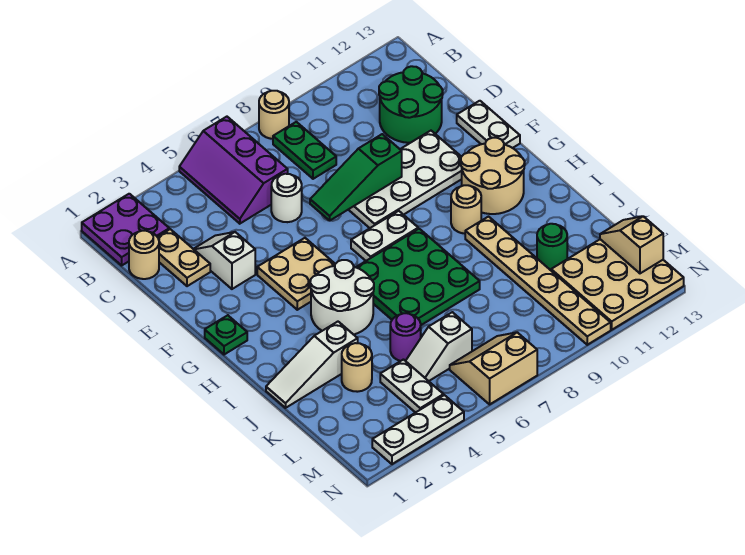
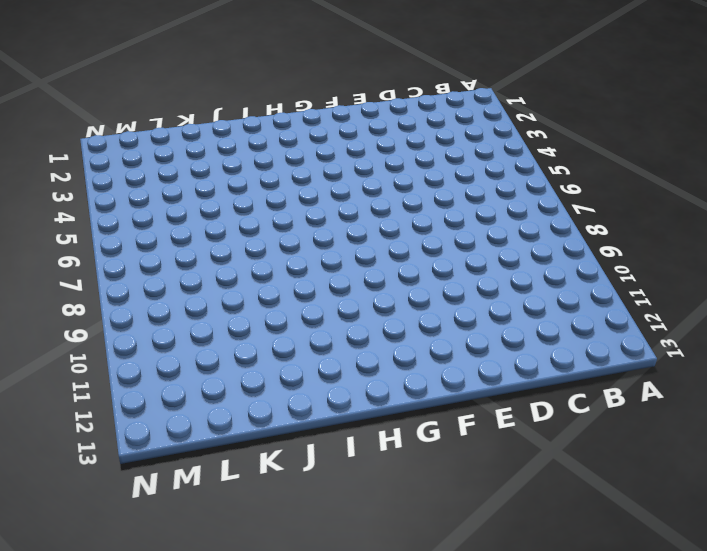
none -> purple 2x2 plate [82,194,169,265]
none -> purple 2x3 slope [179,117,288,224]
none -> tan 1x1 round brick [259,91,289,139]
none -> green 1x2 plate [273,122,336,179]

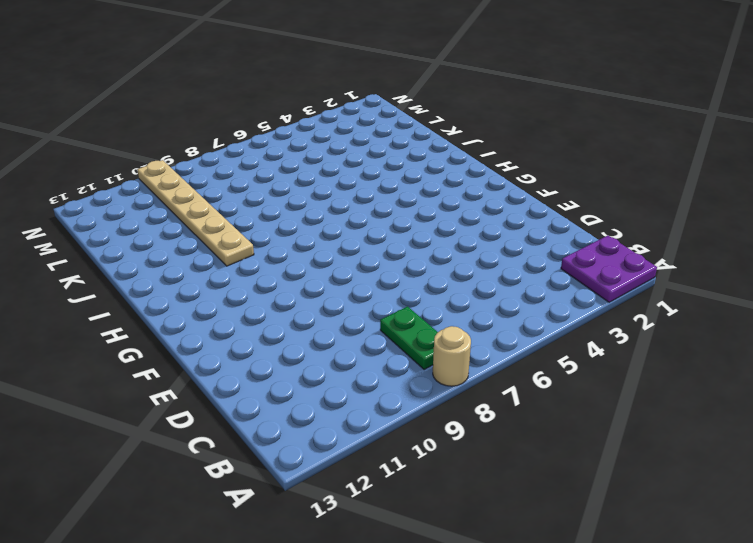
none -> purple 2x3 slope [179,117,288,224]
none -> tan 1x1 round brick [129,231,159,279]
none -> tan 1x2 plate [158,229,210,286]
none -> green 2x2 round brick [379,66,443,143]

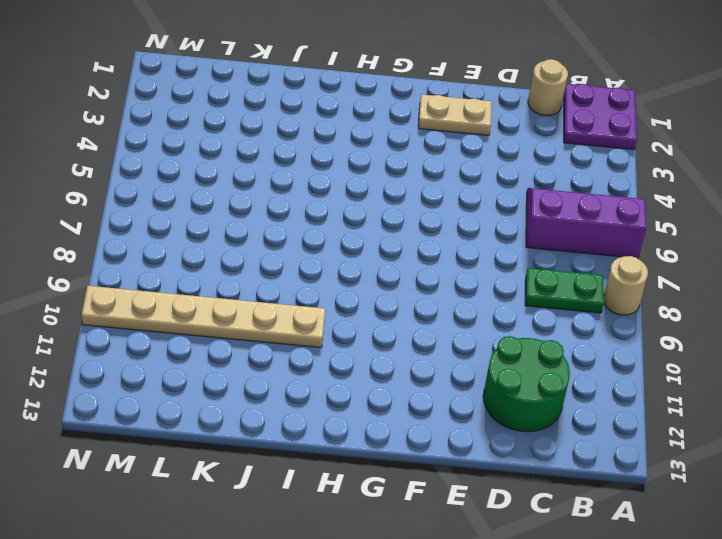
tan 1x2 plate [418,94,492,136] -> tan 1x2 plate moved to [158,229,210,286]
none -> white 1x2 slope [194,232,255,289]
none -> white 1x1 round brick [271,174,302,222]
none -> white 2x4 plate [348,131,462,228]
none -> white 1x2 plate [457,101,520,148]

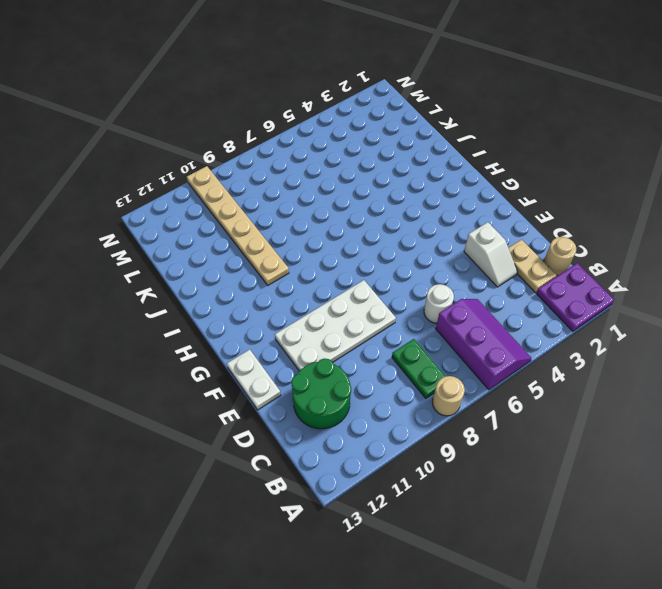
none -> tan 2x2 plate [257,238,335,310]
none -> green 1x1 plate [205,315,247,355]
none -> white 1x2 plate [351,211,418,261]
none -> tan 2x2 round brick [461,138,525,214]

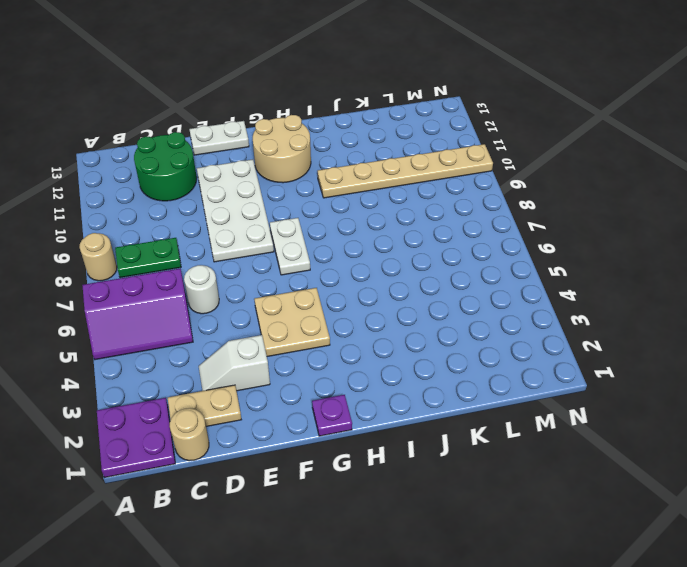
purple 1x1 plate [312,395,352,436] -> green 1x1 plate [205,315,247,355]
none -> white 2x2 round brick [310,260,374,335]
none -> green 3x3 plate [356,229,480,325]
none -> tan 1x1 round brick [451,185,481,234]
none -> white 1x3 slope [266,322,358,408]

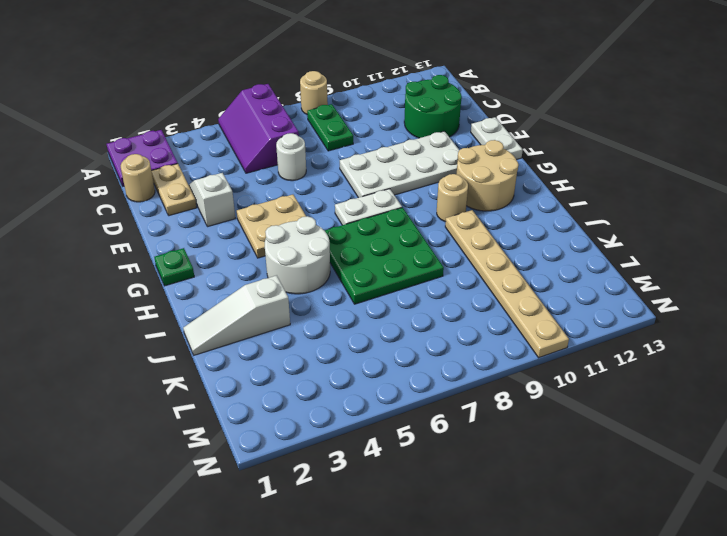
none -> tan 1x1 round brick [342,343,372,392]
none -> purple 1x1 round brick [390,313,421,361]
none -> green 1x1 round brick [537,224,567,270]
none -> white 1x2 plate [380,360,444,413]

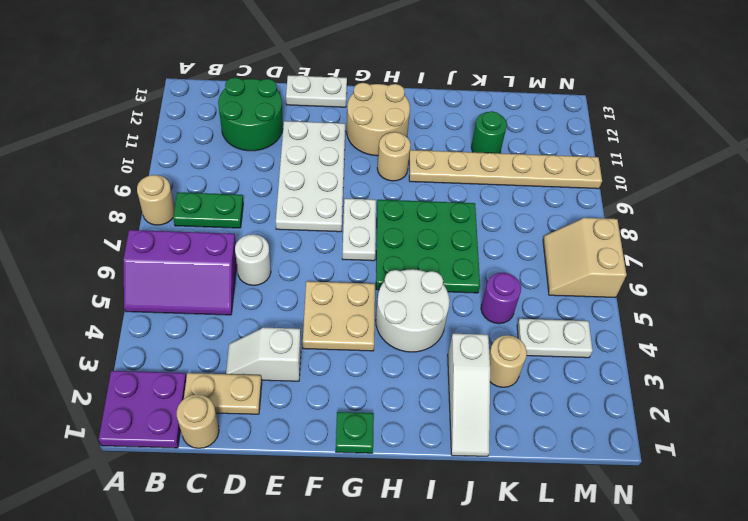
none -> white 1x2 slope [406,312,472,381]
none -> tan 3x3 plate [551,239,684,330]
none -> white 1x3 plate [372,395,464,464]
none -> green 1x3 slope [310,134,402,221]

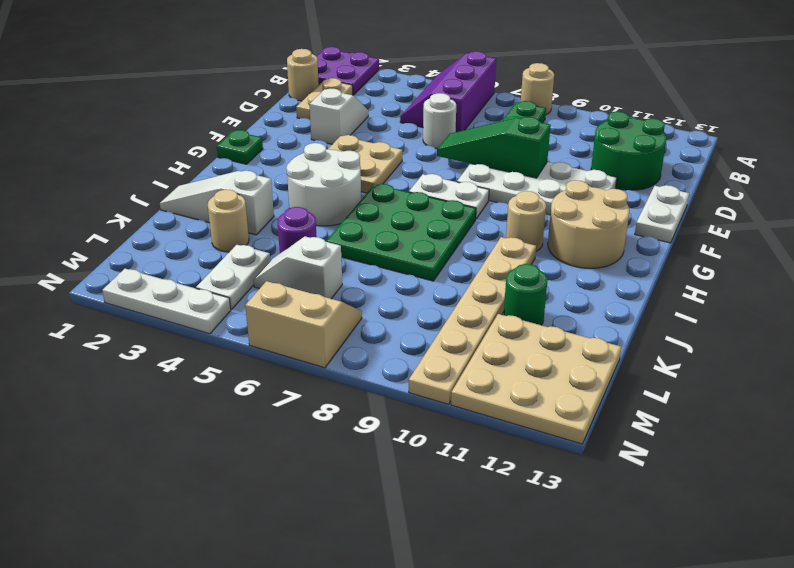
none -> tan 1x2 slope [600,216,663,273]

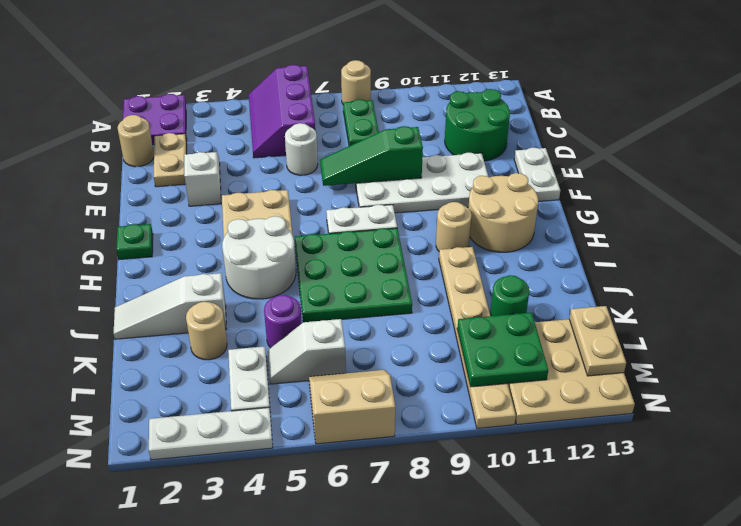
green 2x2 plate [457,313,548,387] -> none
tan 1x2 plate [569,306,626,376] -> tan 1x2 slope [600,216,663,273]

